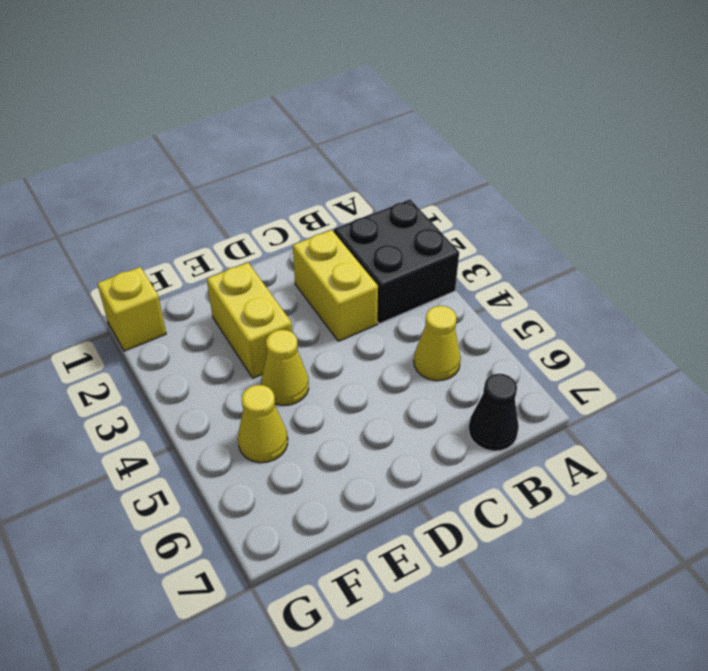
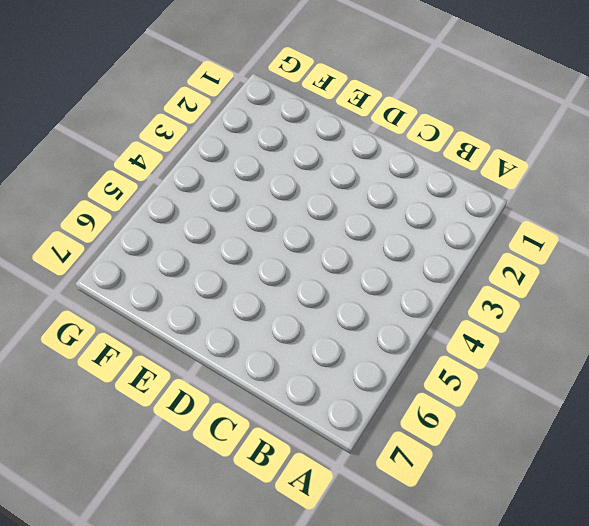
none -> black 2x2 brick [334,199,459,324]
none -> yellow 1x1 cone [414,306,461,381]

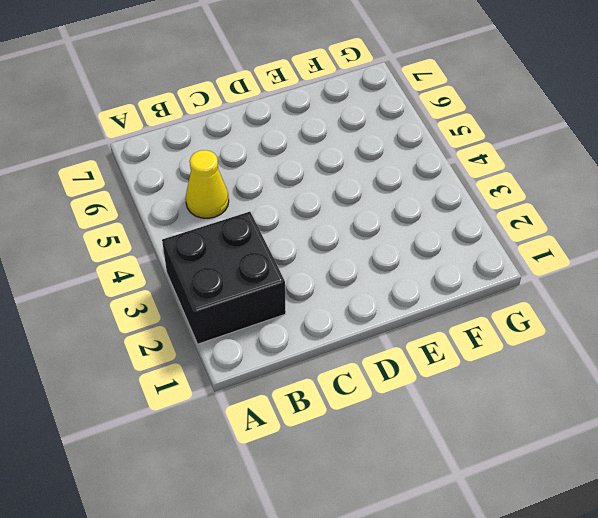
none -> black 1x1 cone [469,374,519,451]
none -> yellow 1x2 brick [293,230,378,341]

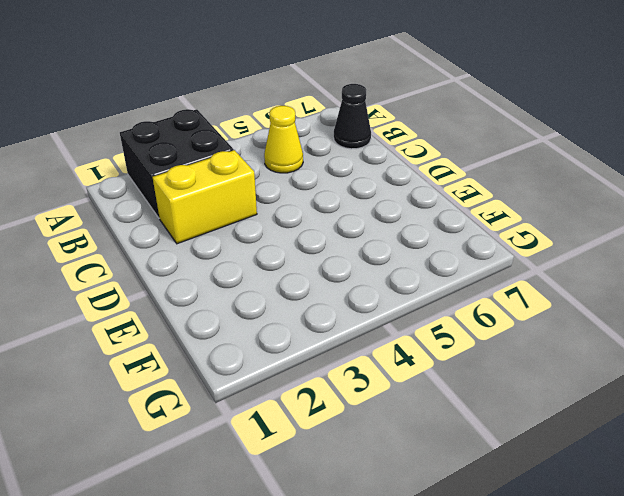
none -> yellow 1x2 brick [207,262,292,378]
none -> yellow 1x1 cone [261,330,309,405]

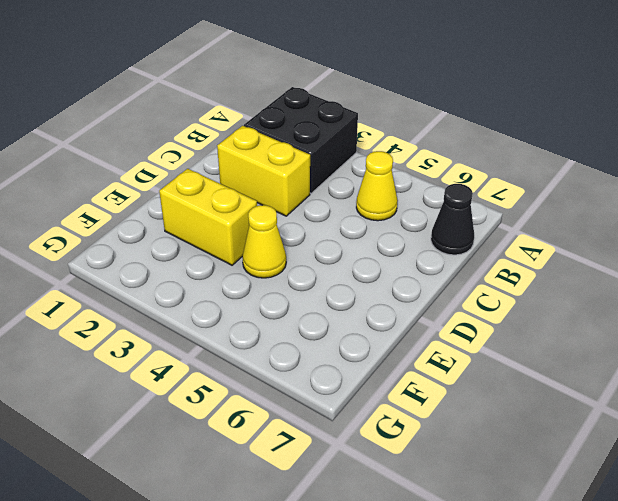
none -> yellow 1x1 cone [238,385,288,463]
none -> yellow 1x1 brick [97,267,166,351]

